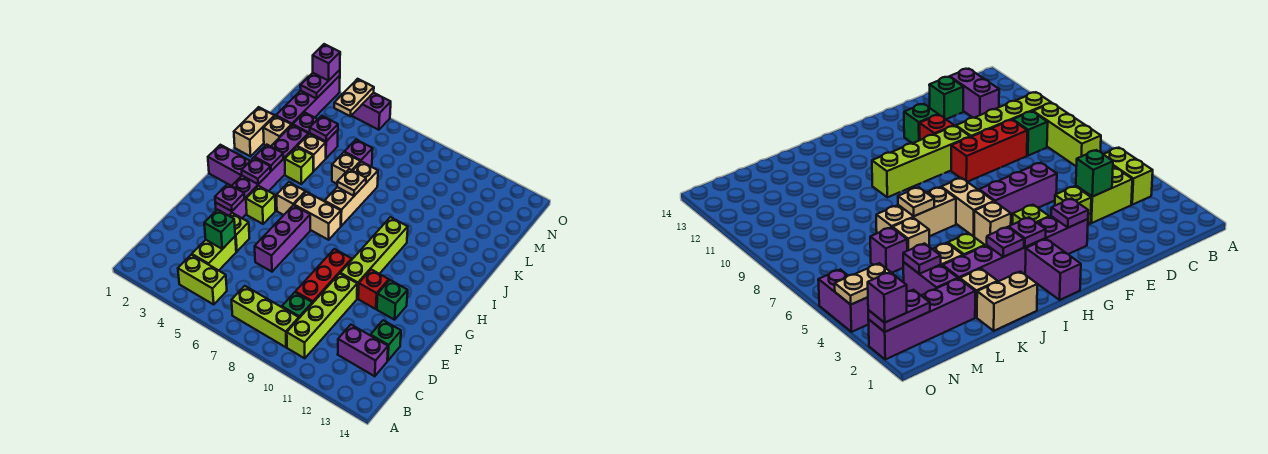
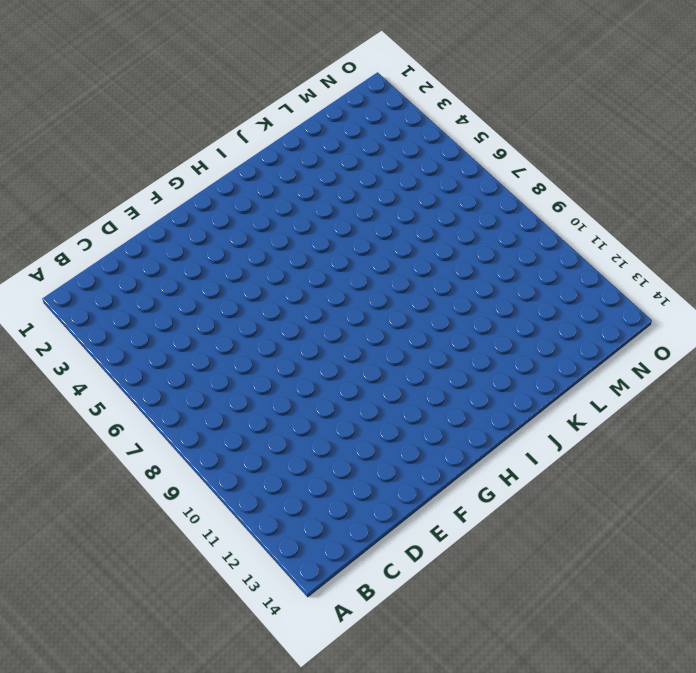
none -> lime 1x2 brick [178,255,227,304]
none -> lime 1x3 brick [232,286,299,347]
none -> lime 1x4 brick [287,274,357,358]
none -> lime 1x2 brick [192,237,236,270]

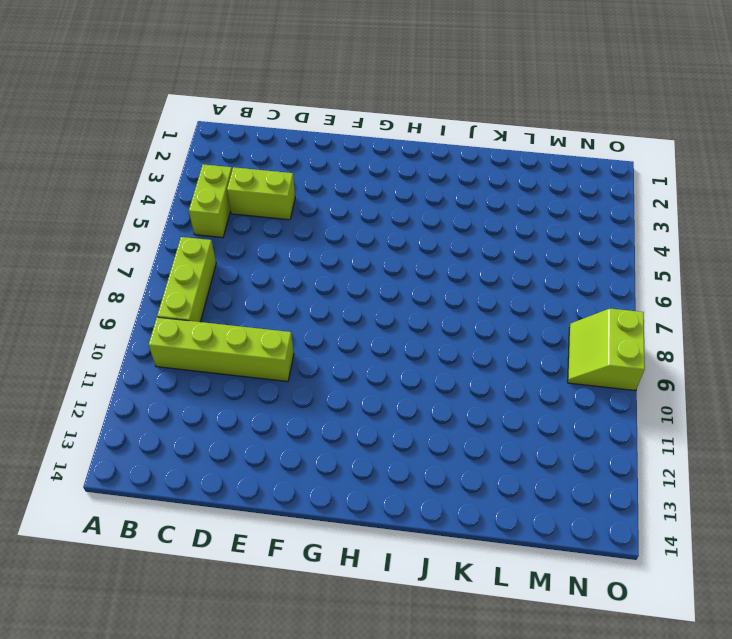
lime 2x2 slope [568,309,645,391] -> none
none -> green 1x1 brick [282,292,312,318]
none -> purple 1x2 brick [338,325,388,376]
none -> red 1x3 brick [295,249,352,304]
none -> green 1x1 brick [370,320,401,361]

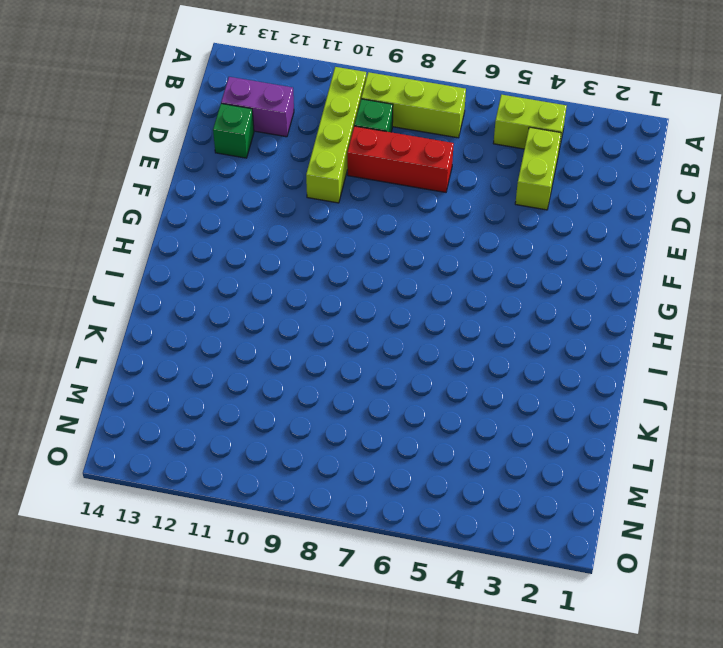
red 1x3 brick [347,126,454,192] -> red 1x3 brick turned to [295,249,352,304]
none -> lime 1x1 brick [229,213,249,252]
none -> purple 1x3 brick [255,205,310,272]
none -> purple 1x6 brick [215,125,308,218]
none -> lime 1x4 brick [340,217,408,299]

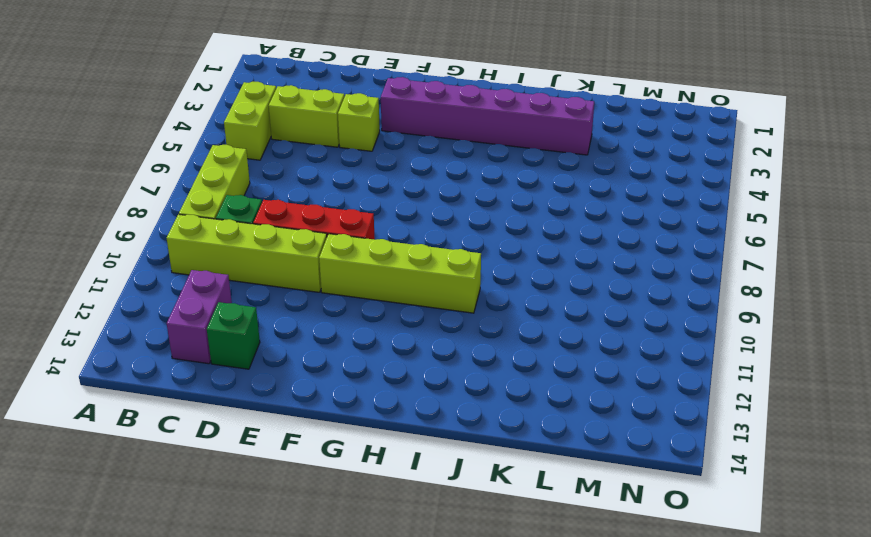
none -> purple 1x3 brick [255,205,310,272]
none -> red 1x1 brick [358,270,389,309]
none -> green 1x1 brick [377,280,408,320]
none -> lime 1x1 brick [246,186,275,224]

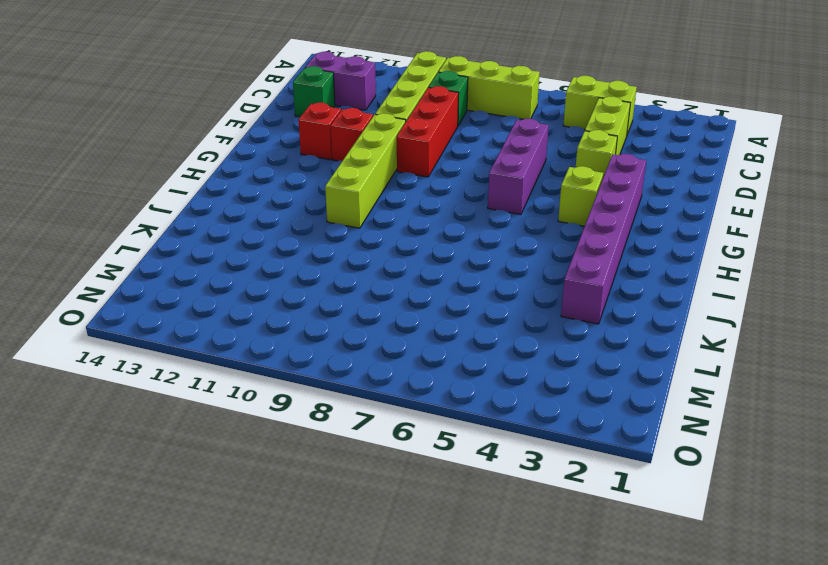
red 1x1 brick [298,103,341,160] -> green 1x1 brick [377,280,408,320]
none -> purple 1x2 brick [208,145,250,186]
none -> tan 1x1 brick [276,182,305,215]
none -> tan 1x2 brick [294,192,341,240]
none -> tan 1x3 brick [325,162,378,226]

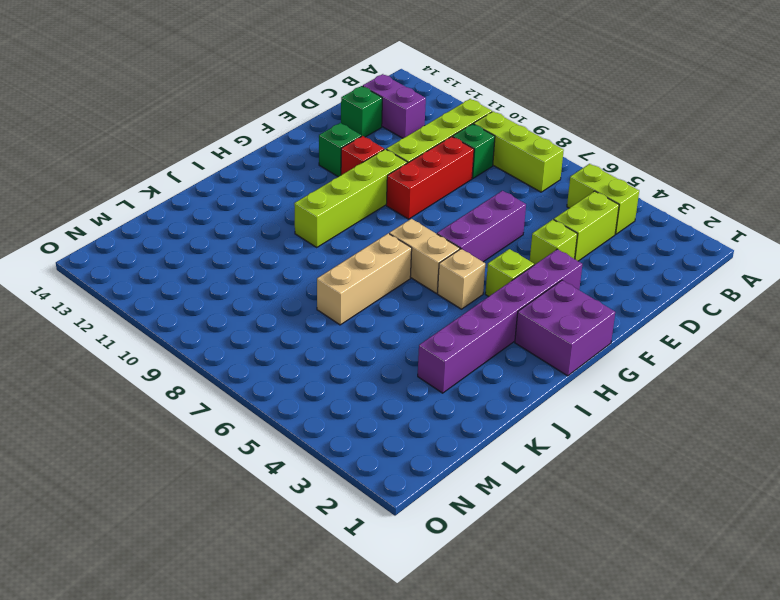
purple 2x2 brick [515,280,615,376] -> purple 1x2 brick [208,145,250,186]
none -> tan 1x2 brick [234,107,275,156]
none -> lime 1x1 brick [285,147,313,184]
none -> tan 1x1 brick [263,116,291,146]
none -> tan 1x1 brick [297,134,326,171]

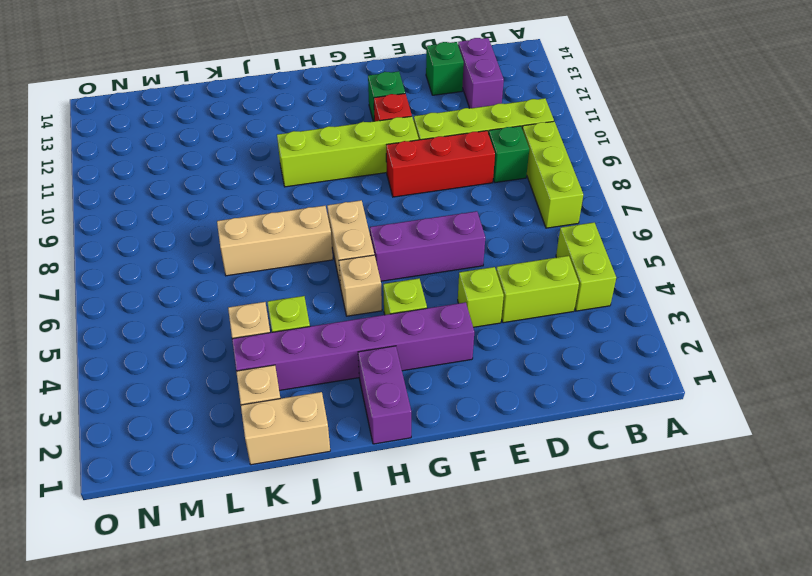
none -> tan 1x1 brick [332,152,360,184]
none -> purple 1x4 brick [276,76,340,125]
none -> purple 1x2 brick [293,112,338,158]
none -> purple 1x1 brick [344,140,373,166]

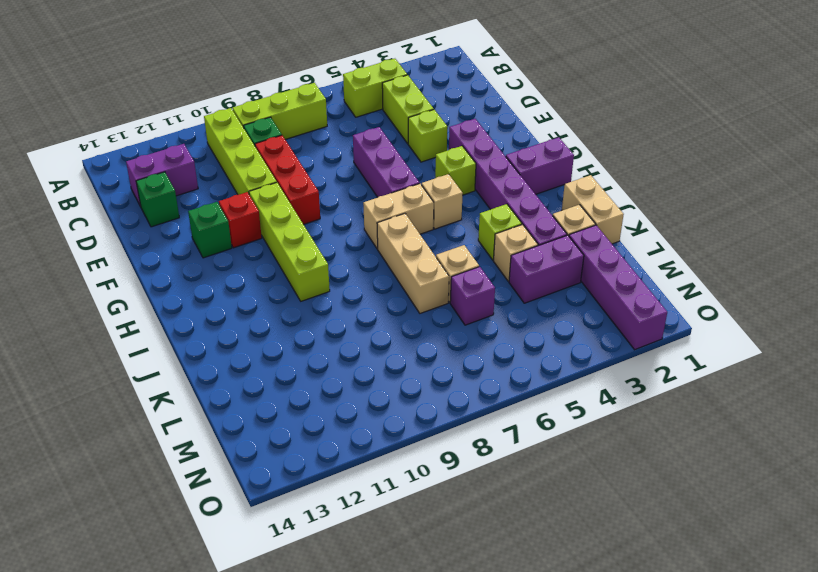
none -> purple 1x2 brick [352,93,391,130]
none -> green 1x1 brick [204,210,235,249]
none -> purple 1x1 plate [215,184,244,211]
none -> purple 1x1 plate [242,158,271,184]

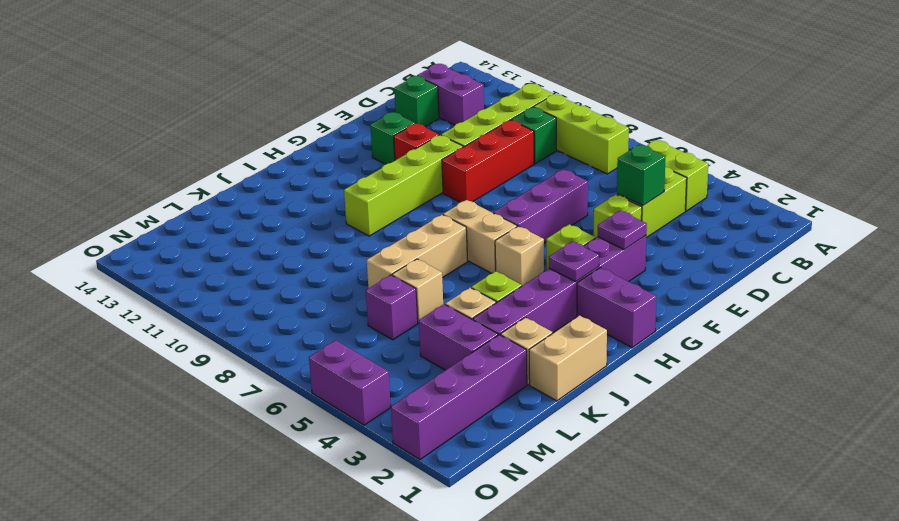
none -> purple 1x1 plate [255,145,283,171]
none -> tan 1x1 plate [337,169,366,196]
none -> purple 1x1 plate [310,116,338,141]
none -> purple 1x2 plate [300,70,340,99]

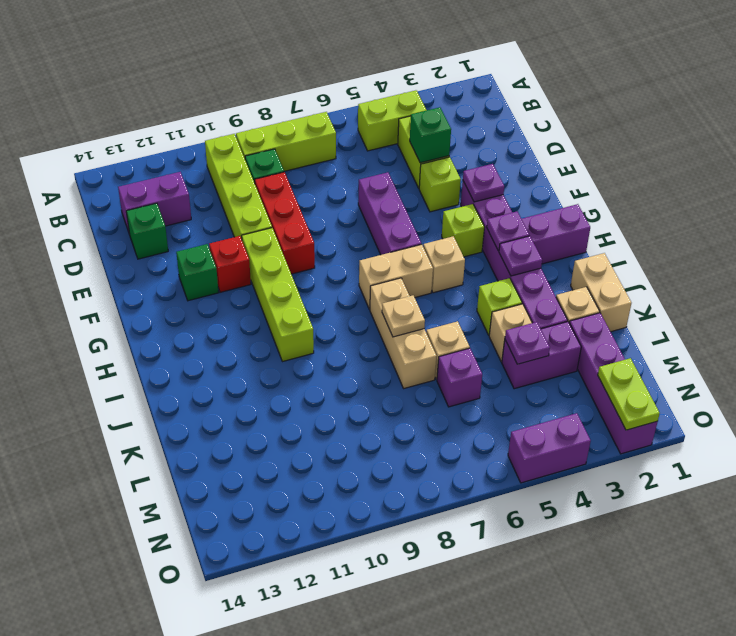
lime 1x2 plate [598,358,660,430] -> purple 1x2 plate [300,70,340,99]
none -> tan 1x2 plate [334,79,374,116]
none -> purple 1x1 brick [313,44,340,81]

